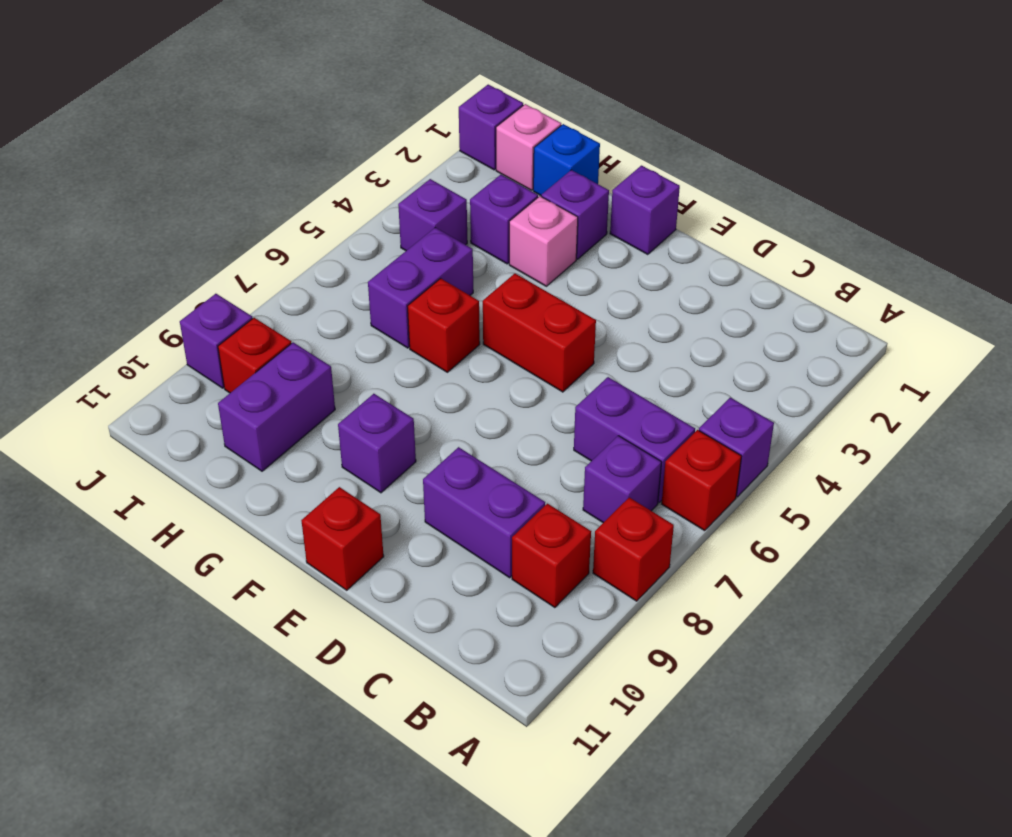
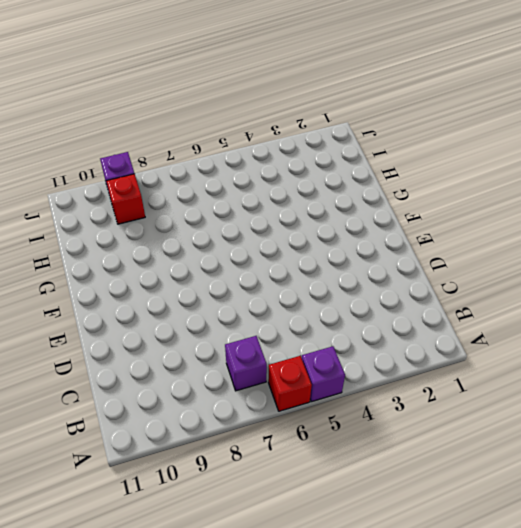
none -> red 1x1 brick [593,497,674,601]
none -> purple 1x2 brick [574,377,695,503]
none -> red 1x1 brick [512,504,591,608]

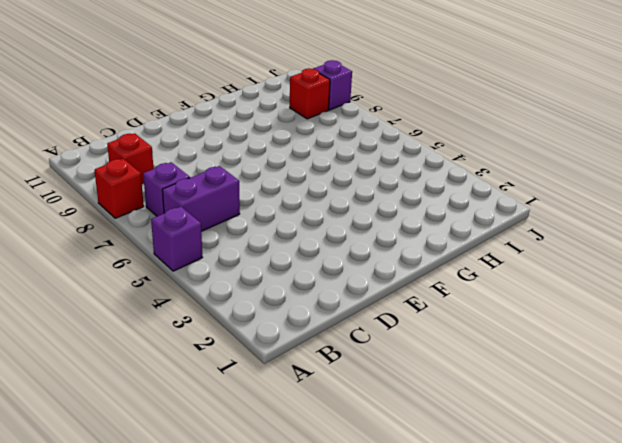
none -> red 1x1 brick [662,430,742,531]
none -> purple 1x2 brick [423,447,545,578]
none -> red 1x2 brick [483,274,596,392]

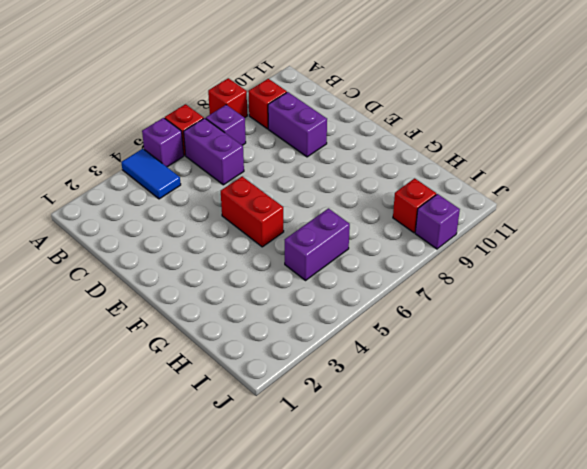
blue 1x2 tile [121,149,181,199] -> none
none -> red 1x1 brick [301,487,384,590]
none -> purple 1x1 brick [610,166,680,255]
none -> purple 1x1 brick [338,394,416,493]

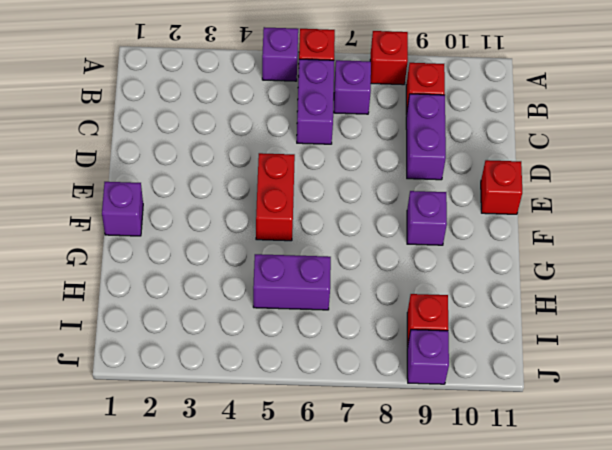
none -> purple 1x1 brick [541,170,609,259]
none -> pink 1x1 brick [509,196,578,286]
none -> red 1x1 brick [407,278,480,372]

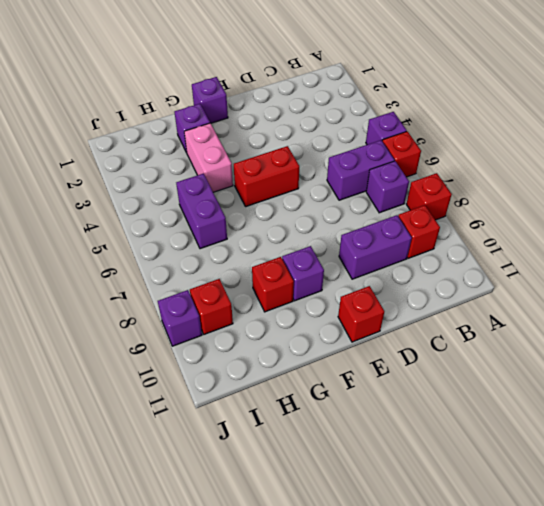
pink 1x2 brick [184,123,233,192] -> pink 1x1 brick [509,196,578,286]
red 1x1 brick [252,257,294,312] -> red 1x1 brick moved to [407,278,480,372]
none -> blue 1x1 brick [533,124,600,196]
none -> purple 1x1 brick [470,175,538,264]
none -> purple 1x2 brick [218,343,335,471]

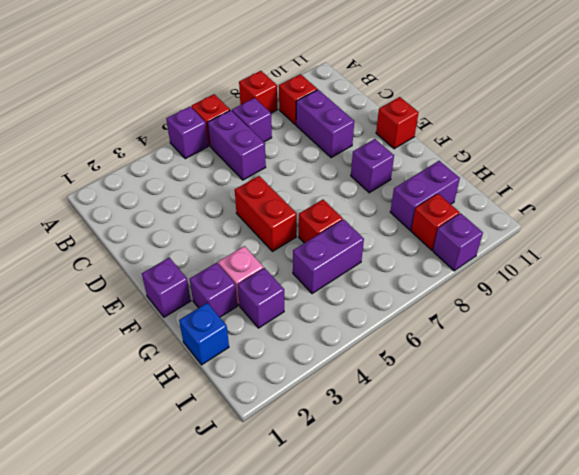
none -> pink 1x1 brick [496,104,561,190]
none -> purple 1x1 brick [398,179,467,251]
none -> purple 1x1 brick [459,85,523,170]

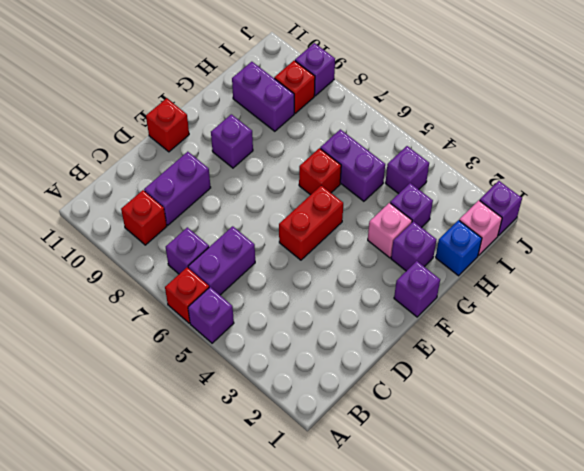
none -> red 1x1 brick [593,497,674,601]

